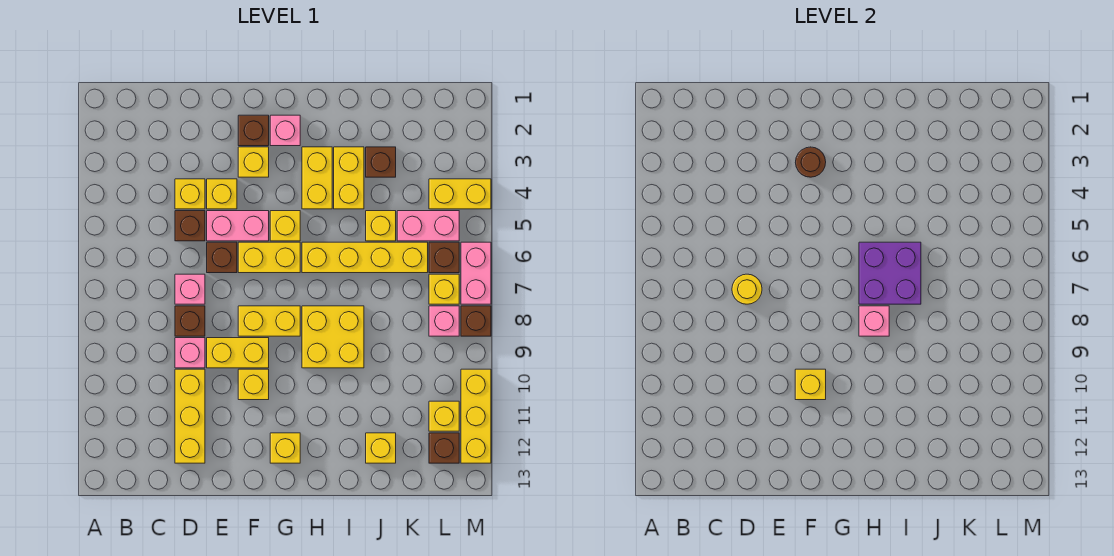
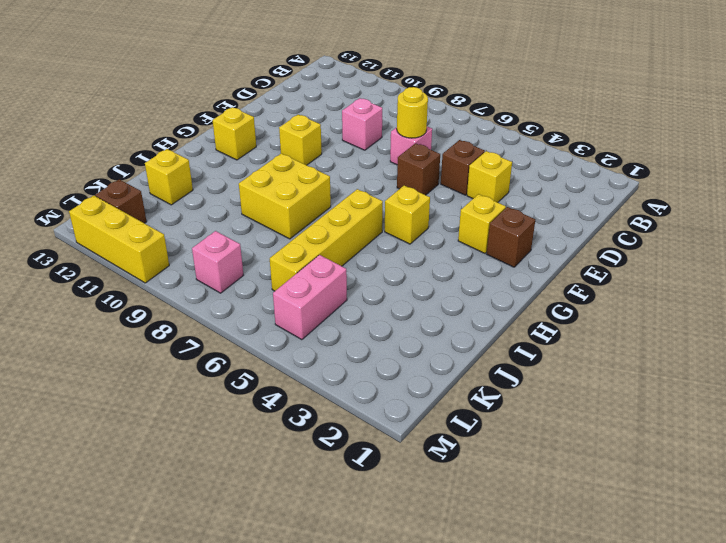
none -> brown 1x1 brick [175,306,205,336]
none -> yellow 1x3 brick [175,369,205,463]
none -> yellow 1x1 brick [207,179,237,209]
none -> pink 1x2 brick [207,211,269,241]

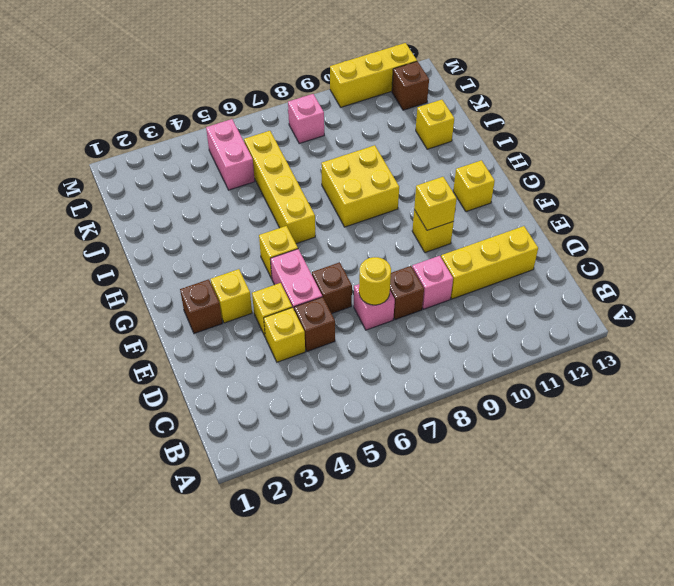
none -> yellow 1x2 brick [207,338,269,368]
none -> yellow 1x2 brick [238,242,300,273]
none -> yellow 1x2 brick [238,306,300,336]
none -> pink 1x1 brick [270,115,300,146]

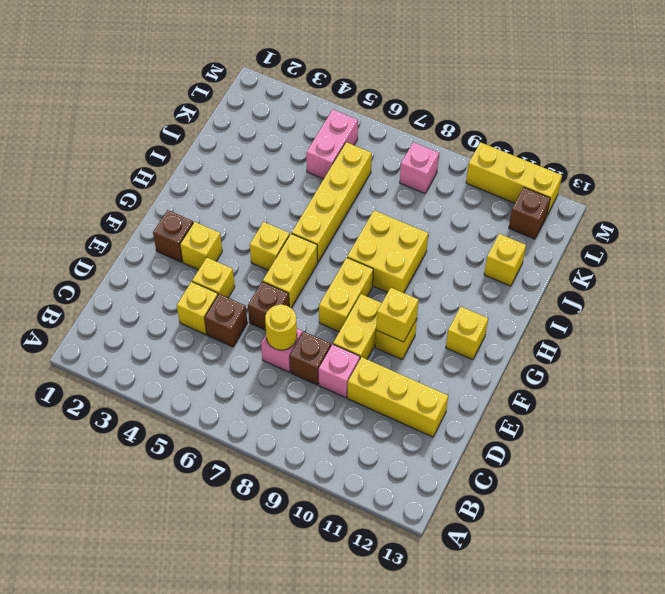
none -> pink 1x2 brick [207,211,269,241]
none -> pink 1x1 brick [270,115,300,146]
none -> yellow 1x2 brick [302,147,332,209]
none -> yellow 1x2 brick [334,147,364,209]

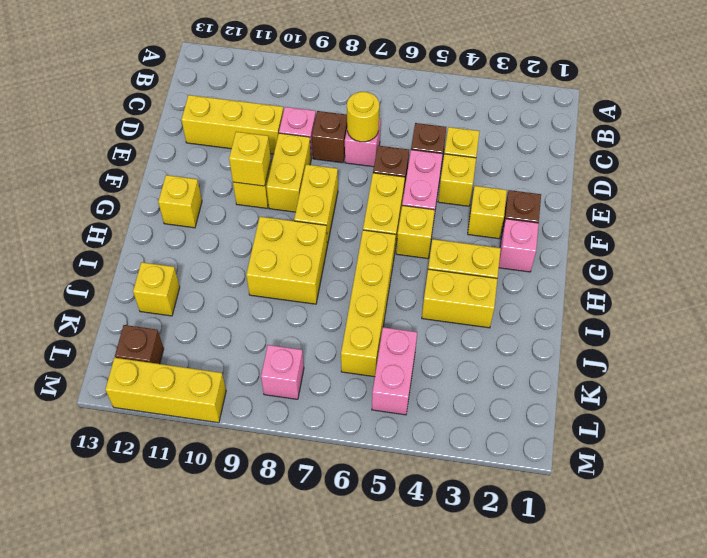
none -> brown 1x1 brick [366,147,396,177]
none -> yellow 1x1 brick [366,211,396,241]
none -> yellow 1x2 brick [429,179,491,209]
none -> brown 1x1 brick [429,242,459,273]

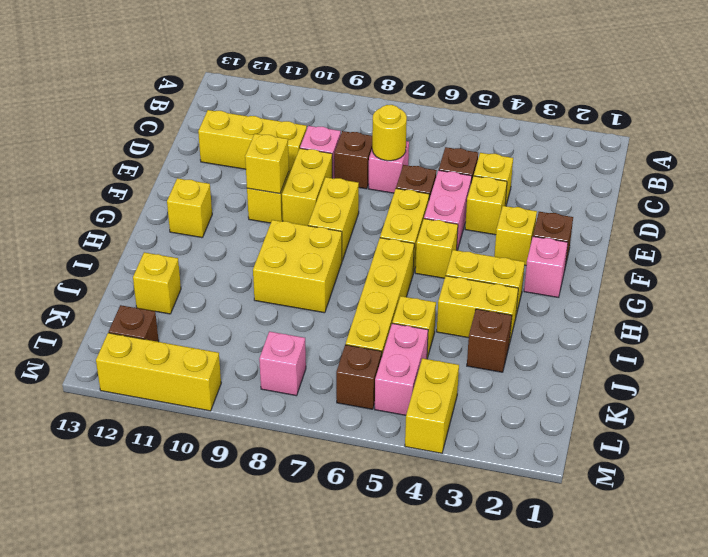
none -> yellow 1x1 brick [429,274,459,304]
none -> yellow 1x1 brick [429,401,459,431]
none -> pink 1x2 brick [461,242,491,304]
none -> brown 1x1 brick [461,306,491,336]

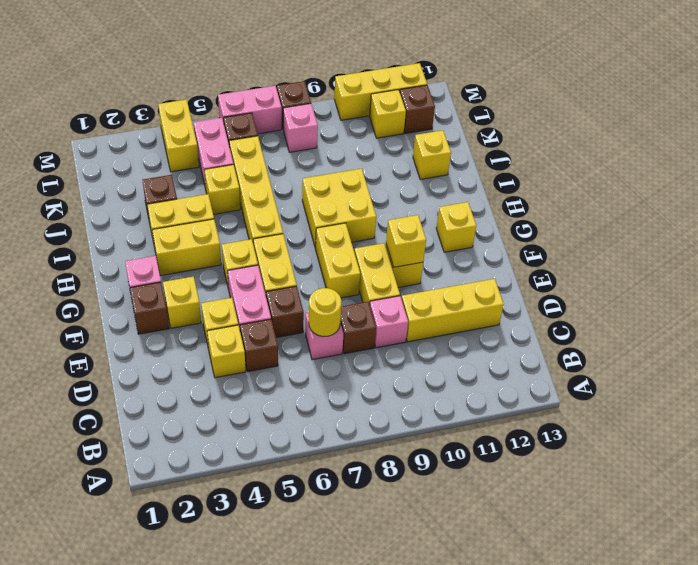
none -> yellow 1x1 brick [429,274,459,304]
none -> brown 1x1 round brick [795,147,826,177]
none -> purple 2x2 brick [859,242,921,304]
none -> pink 1x1 brick [859,306,889,336]

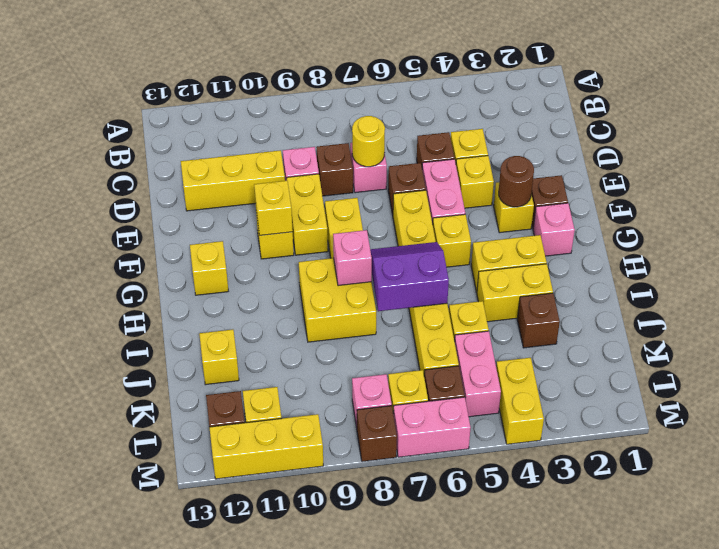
purple 2x2 slope [370,242,449,311] -> purple 2x2 brick [859,242,921,304]

